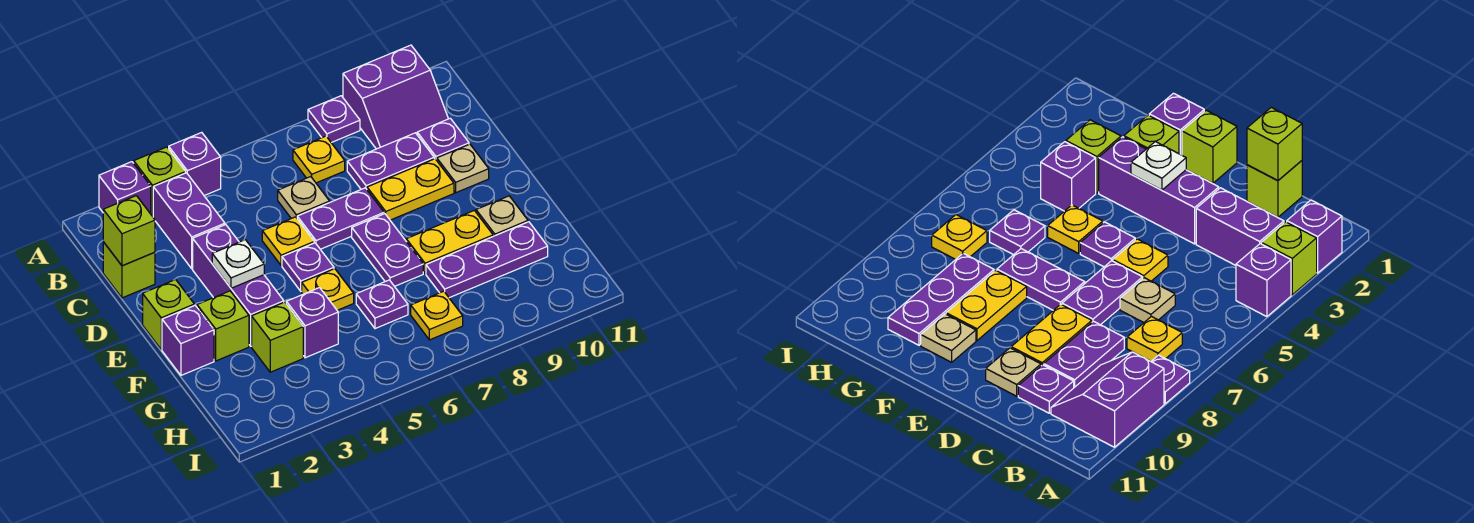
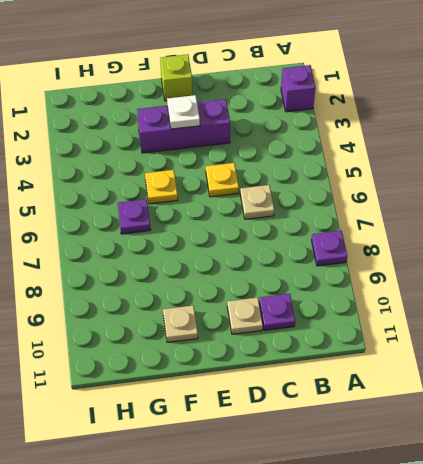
none -> lime 1x1 brick [134,147,186,217]
none -> purple 1x1 brick [169,132,221,196]
none -> purple 2x2 slope [343,45,448,149]
none -> purple 1x2 brick [153,173,225,269]

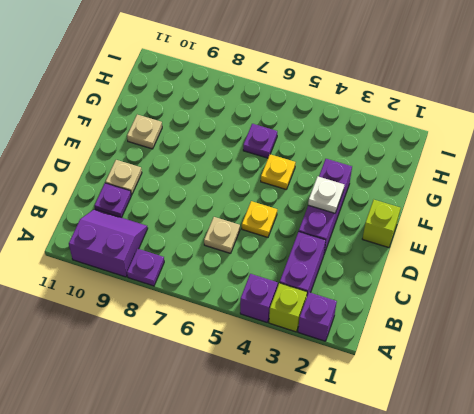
none -> yellow 1x1 plate [293,136,345,183]
none -> lime 1x1 brick [103,242,155,298]
none -> purple 1x2 plate [347,133,434,189]
none -> purple 1x2 plate [297,188,384,249]

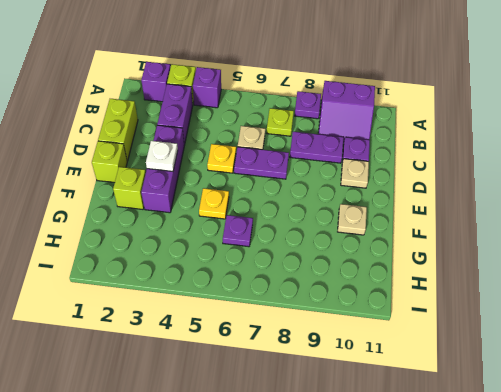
lime 1x1 plate [267,108,294,136] -> yellow 1x1 plate [293,136,345,183]
lime 1x2 brick [98,99,138,161] -> lime 1x1 brick [103,242,155,298]
none -> yellow 1x2 plate [367,159,454,220]
none -> purple 1x1 plate [282,243,334,291]
none -> purple 1x2 plate [352,214,423,286]
none -> purple 1x1 brick [162,305,214,375]

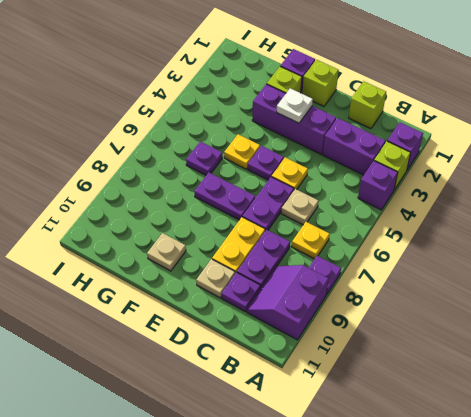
none -> yellow 1x2 plate [406,210,493,274]
none -> lime 1x1 brick [252,302,303,372]
none -> purple 1x1 brick [286,288,338,358]
none -> purple 1x3 plate [426,222,548,298]

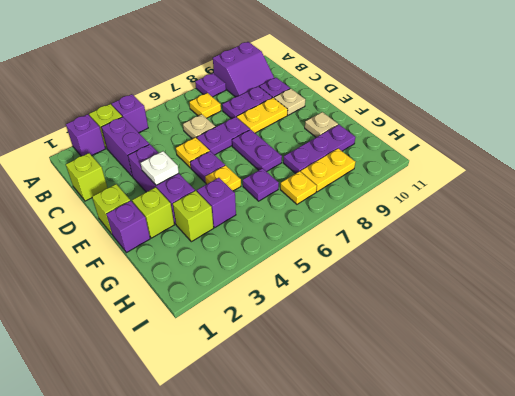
yellow 1x2 plate [301,148,355,192] -> yellow 1x2 plate moved to [406,210,493,274]
none -> lime 1x1 brick [103,196,155,266]

